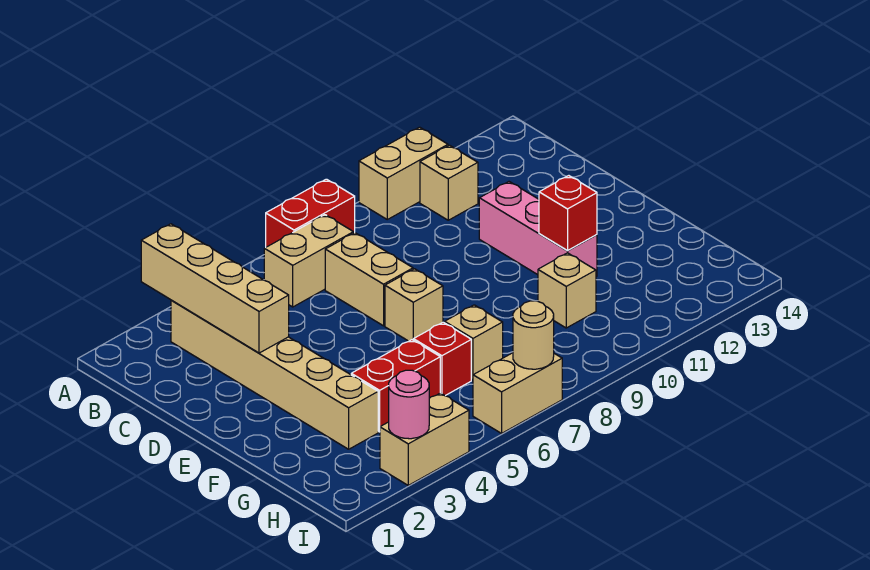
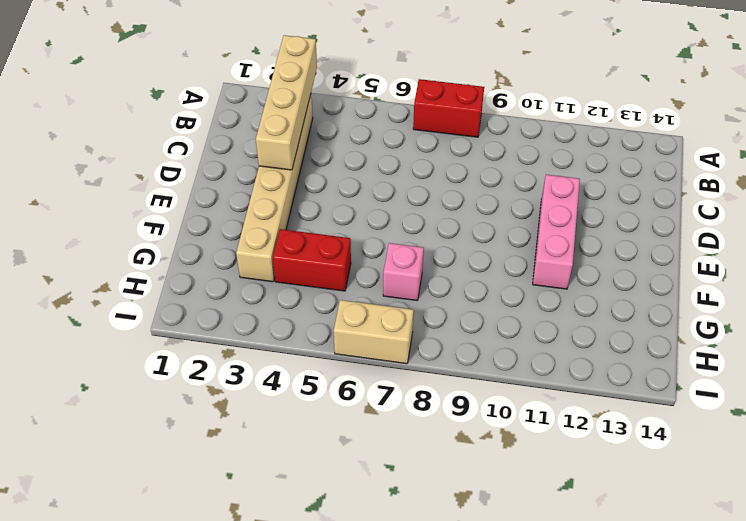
pink 1x1 brick [383,243,424,301] -> tan 1x1 brick [445,305,503,380]
none -> tan 1x2 brick [359,127,448,219]
none -> tan 1x2 brick [264,215,353,307]
none -> tan 1x1 brick [420,145,478,220]

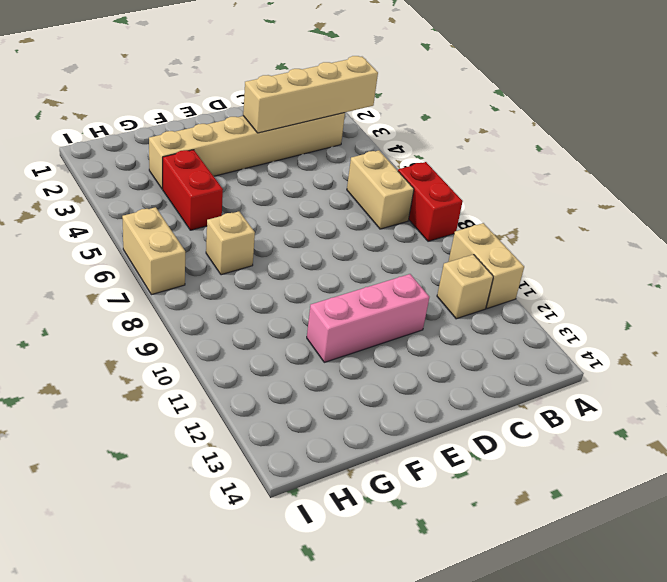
none -> tan 1x2 brick [325,233,413,326]
none -> tan 1x1 brick [385,269,443,341]
none -> red 1x1 brick [413,322,471,396]

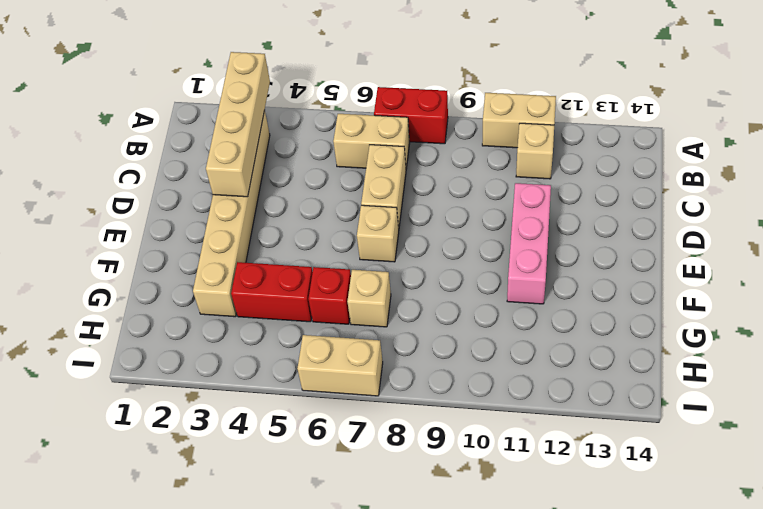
none -> tan 1x1 brick [538,253,596,328]
none -> tan 1x2 brick [380,393,469,485]
none -> red 1x1 brick [539,176,597,251]

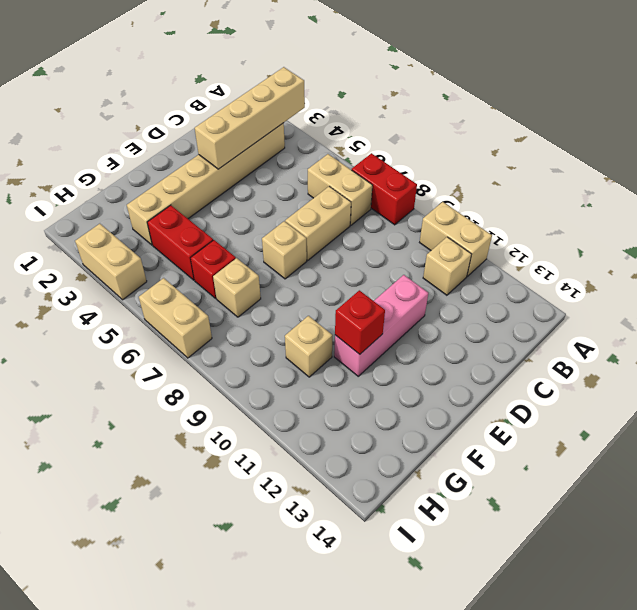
none -> pink 1x1 round brick [389,370,429,439]
none -> tan 1x1 round brick [513,301,554,369]

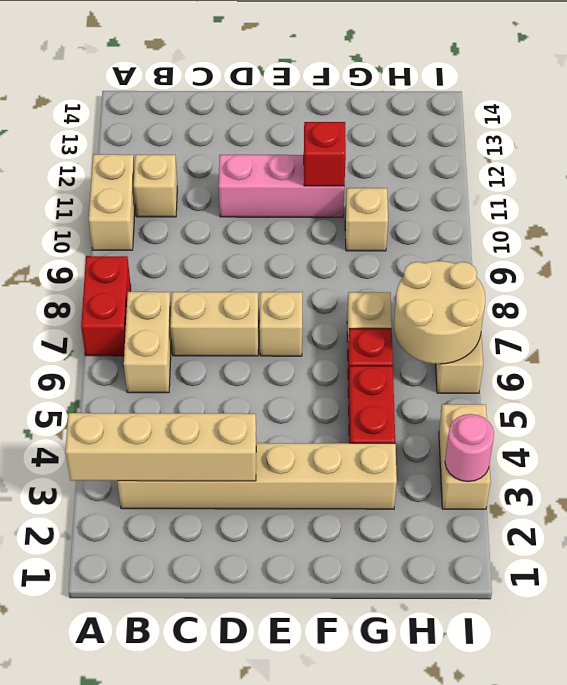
tan 2x2 round brick [394,261,485,364] -> tan 1x1 round brick [513,301,554,369]

